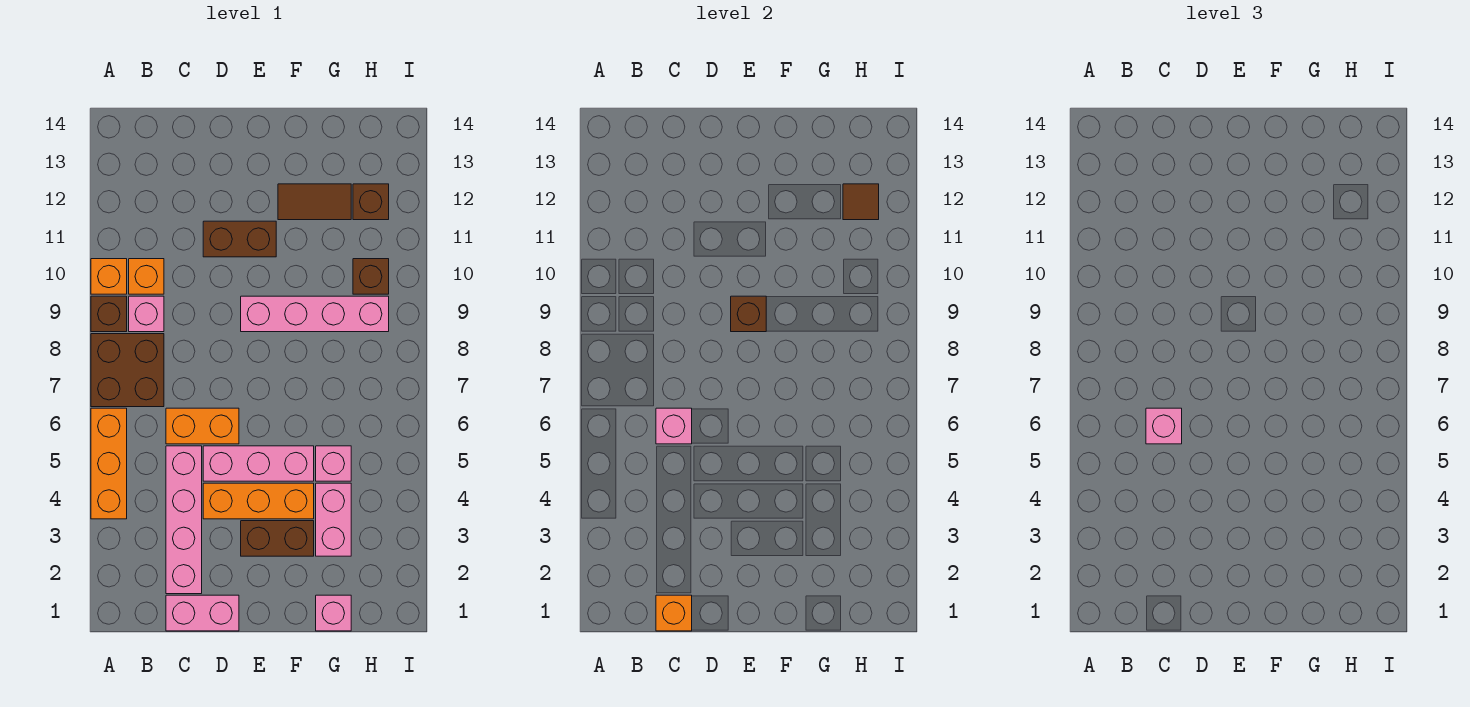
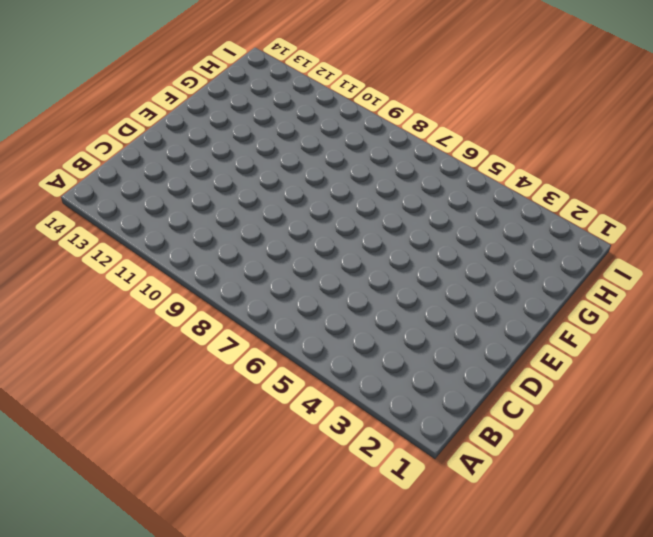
none -> orange 1x3 brick [91,408,127,519]
none -> brown 2x2 brick [91,334,164,407]
none -> brown 1x1 brick [91,296,127,332]

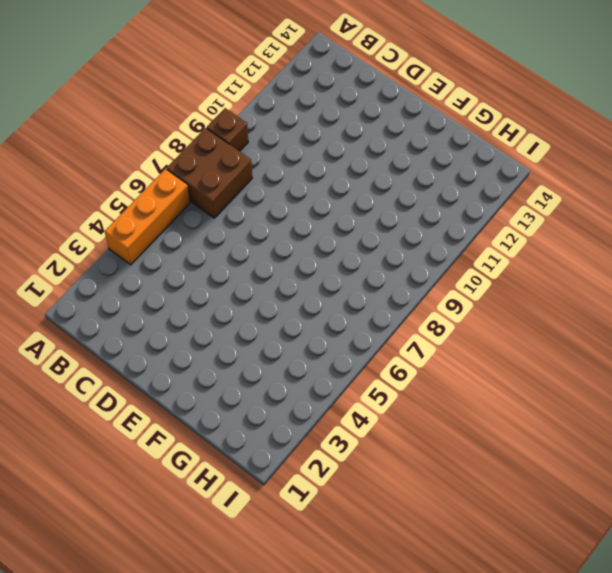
none -> orange 1x1 brick [91,259,127,294]
none -> pink 1x1 brick [129,296,164,332]
none -> orange 1x1 brick [129,259,164,294]

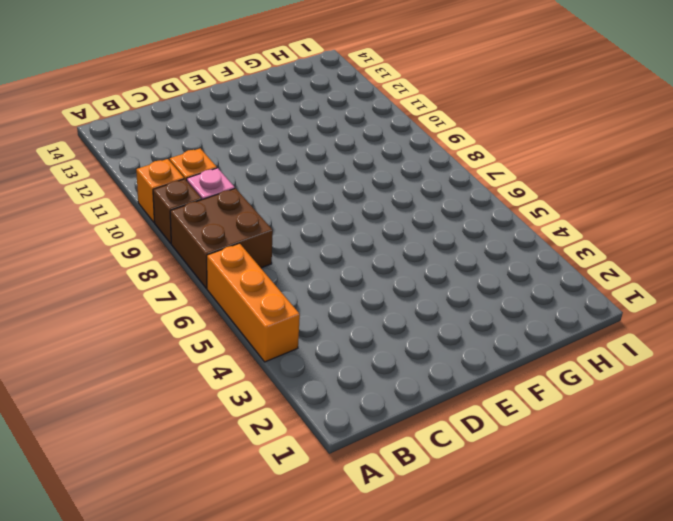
none -> pink 1x2 brick [166,595,239,631]
none -> pink 1x4 brick [166,446,202,594]
none -> orange 1x2 brick [166,408,239,444]

